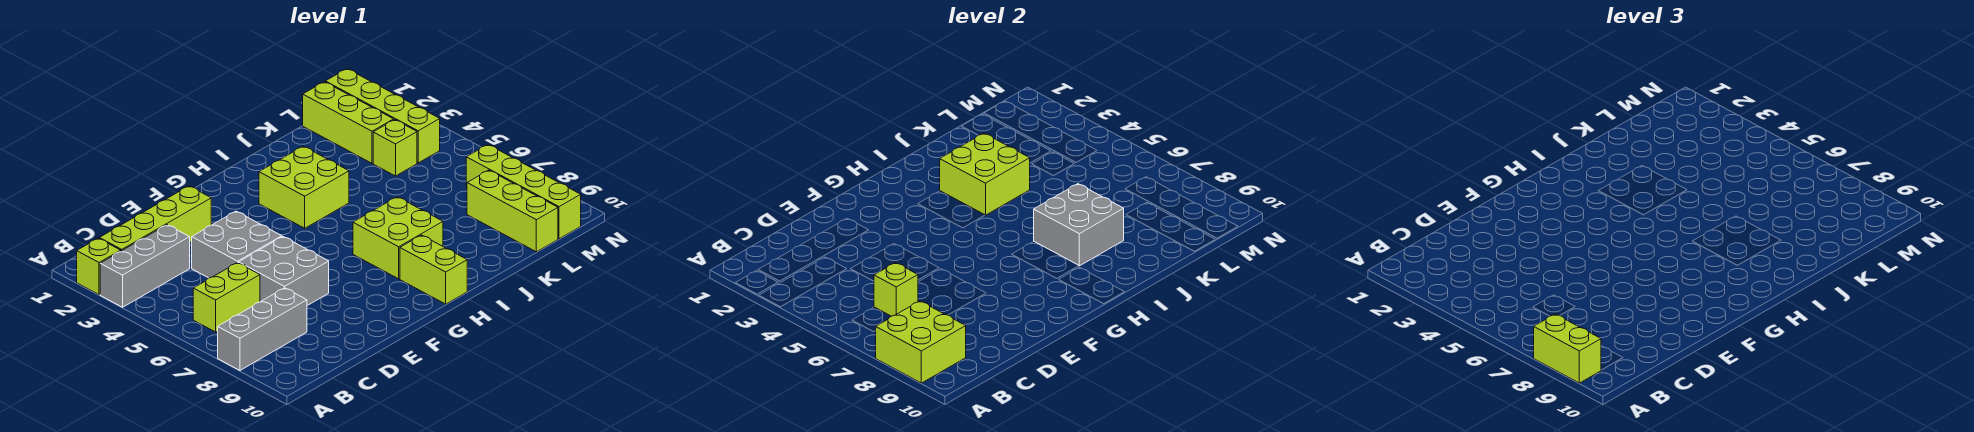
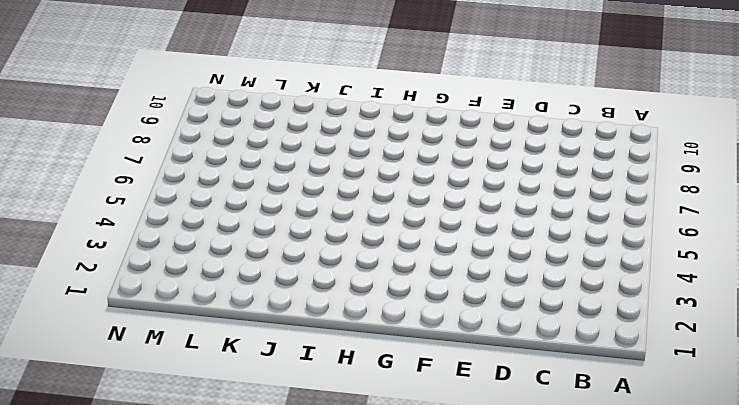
none -> lime 1x1 brick [77,238,121,295]
none -> grey 1x3 brick [100,225,190,307]
none -> grey 1x3 brick [218,288,307,370]

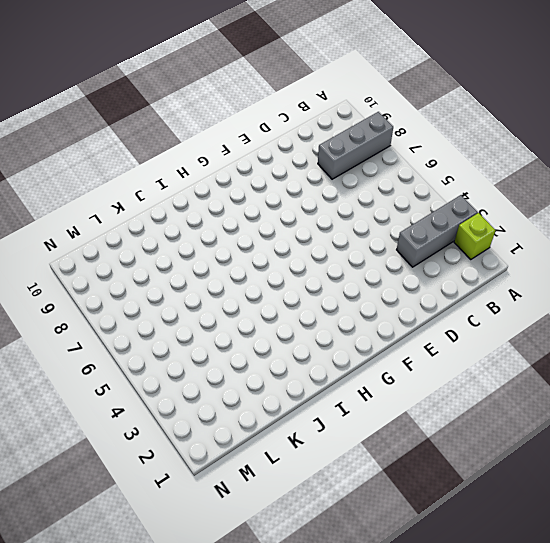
none -> lime 1x4 brick [99,186,211,251]
none -> lime 1x2 brick [193,263,260,332]
none -> grey 2x2 brick [192,211,282,278]

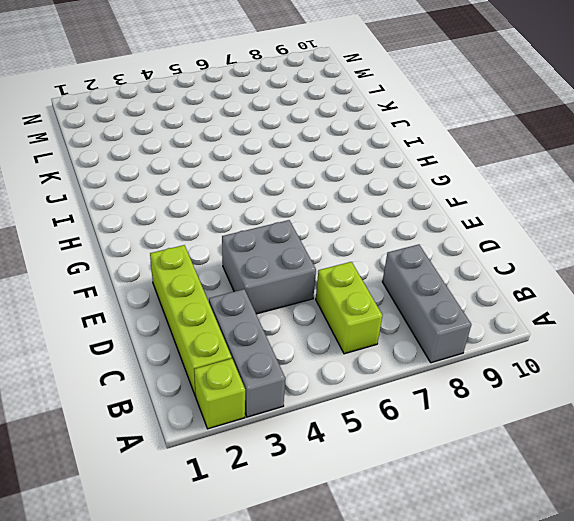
none -> grey 2x2 brick [239,237,329,306]
none -> lime 2x2 brick [259,146,349,228]
none -> lime 2x2 brick [353,197,443,279]

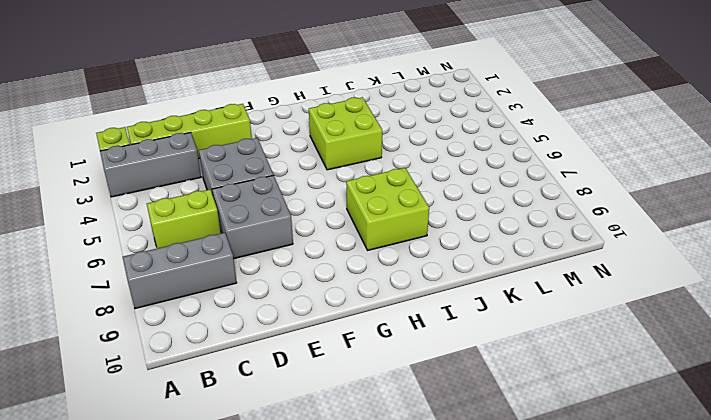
none -> lime 1x2 brick [400,235,467,304]
none -> lime 1x3 brick [303,82,394,163]
none -> lime 1x1 brick [373,120,417,176]

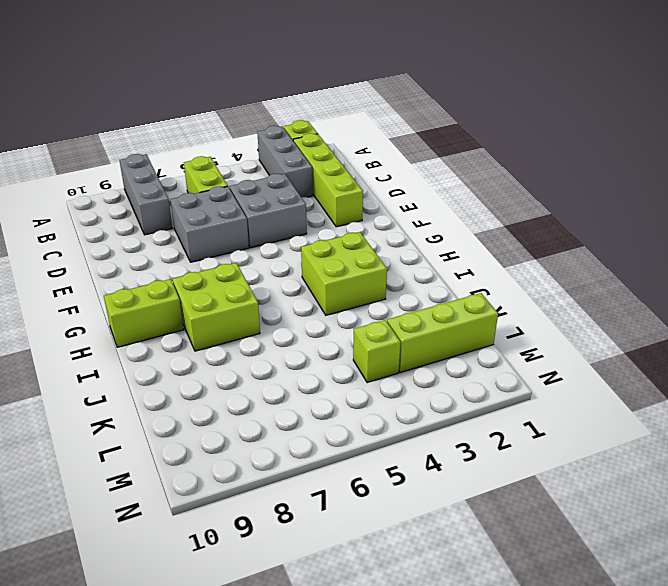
none -> lime 1x3 brick [467,170,558,252]
none -> lime 1x4 brick [325,69,440,163]
none -> lime 1x4 brick [466,145,581,239]

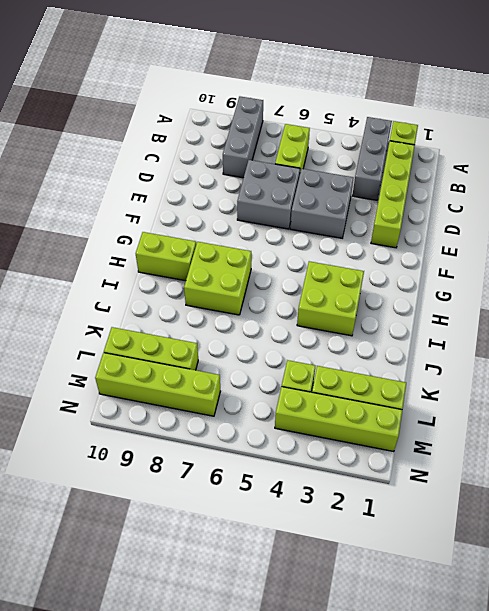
none -> lime 2x2 brick [876,301,966,383]
none -> lime 1x1 brick [874,263,918,316]
none -> lime 2x2 brick [940,133,1030,215]

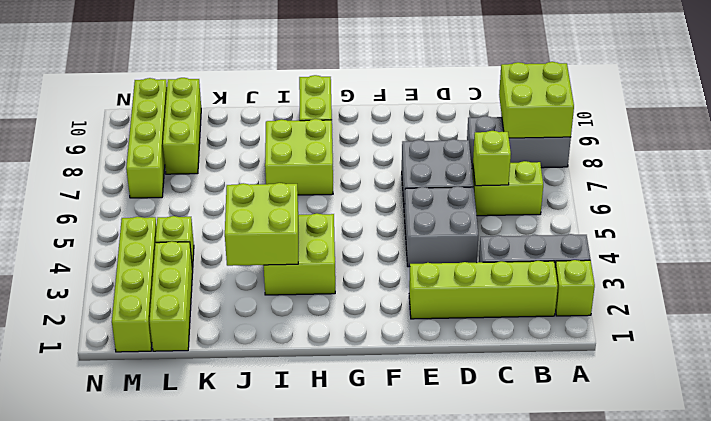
none -> grey 2x2 brick [1034,184,1124,266]
none -> lime 1x2 brick [1534,314,1601,383]

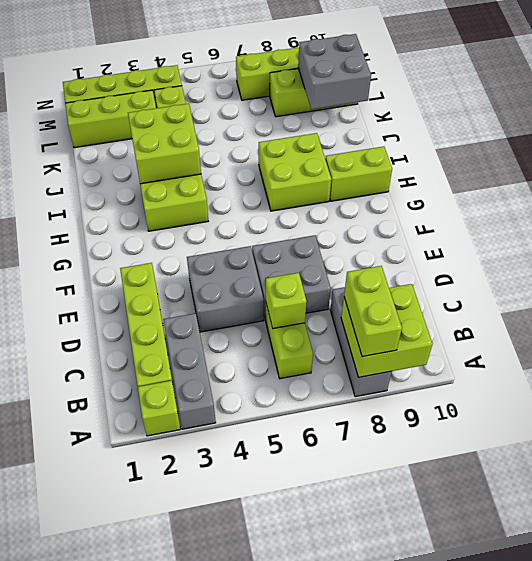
lime 1x2 brick [344,266,402,357] -> lime 1x2 brick turned to [1534,314,1601,383]
grey 2x2 brick [298,34,371,109] -> grey 2x2 brick moved to [1034,184,1124,266]

